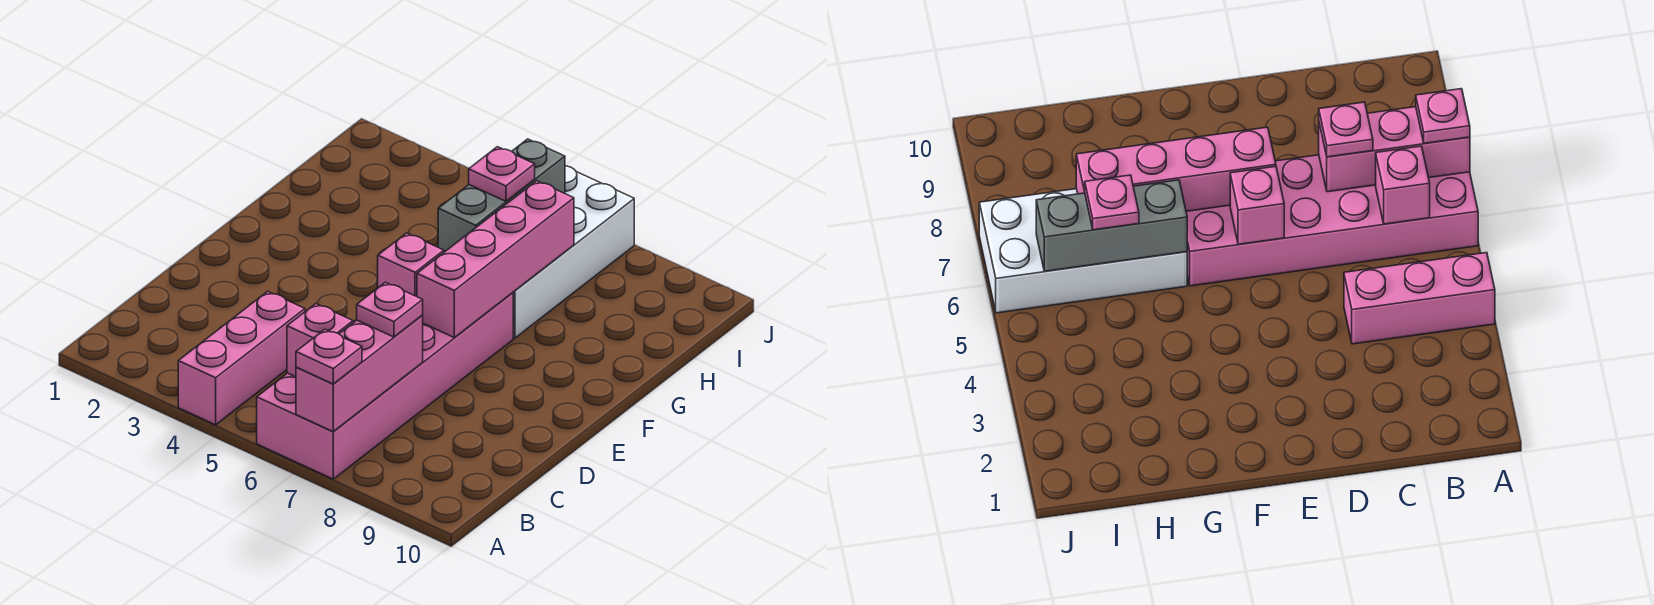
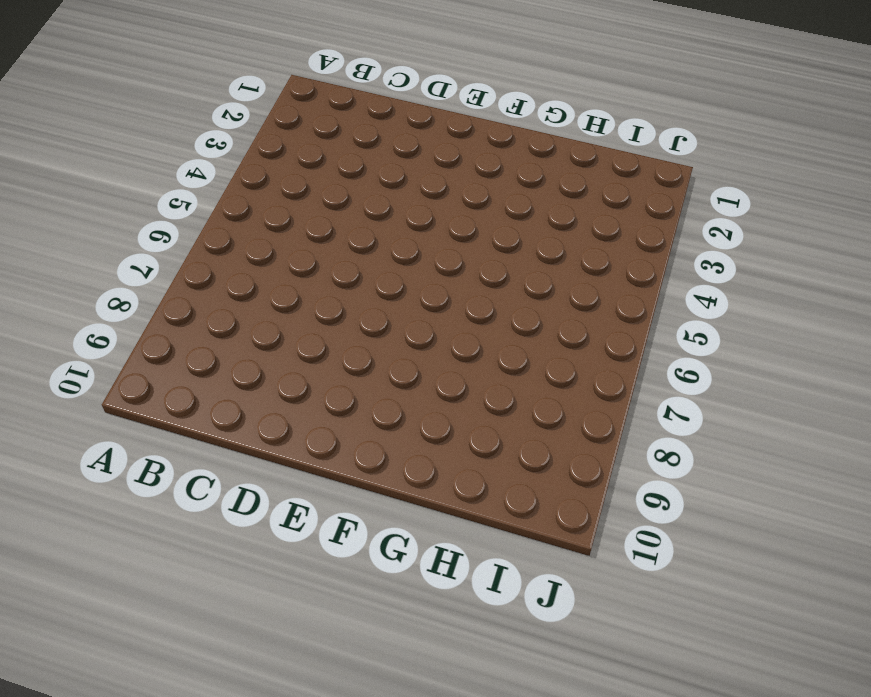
none -> pink 1x3 brick [178,291,305,425]
none -> pink 2x6 brick [257,293,513,479]

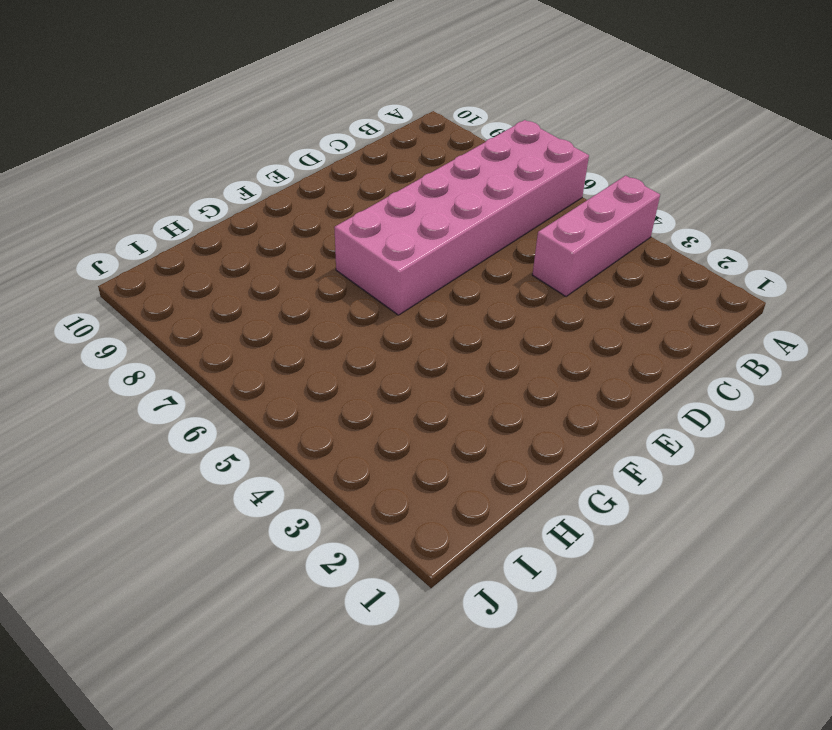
none -> white 2x4 brick [513,166,634,338]
none -> pink 1x3 brick [296,316,423,431]

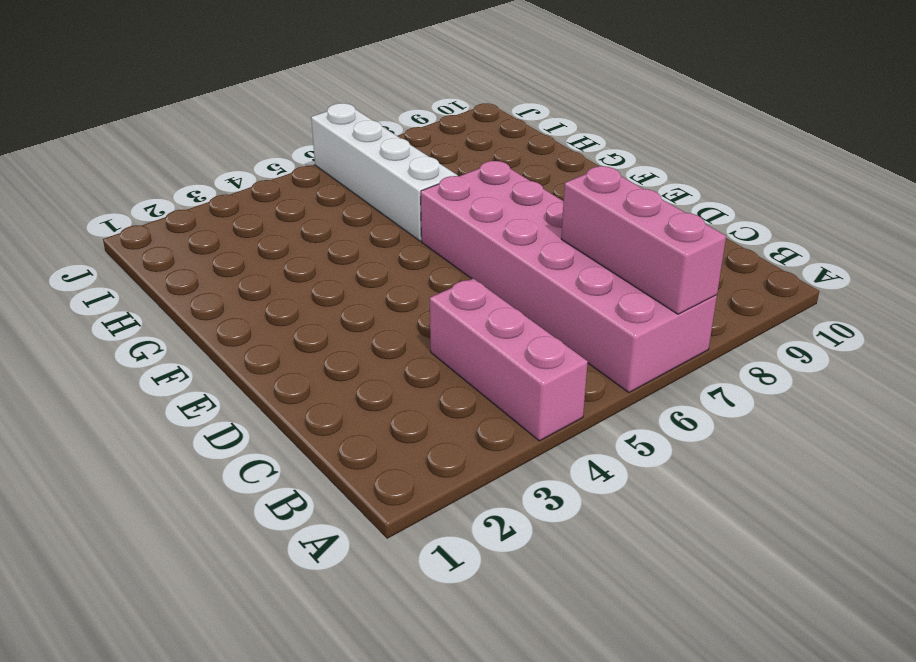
white 1x4 brick [311,103,458,241] -> white 2x4 brick [513,166,634,338]
none -> pink 1x1 brick [287,304,353,377]
none -> pink 1x1 brick [378,233,444,297]

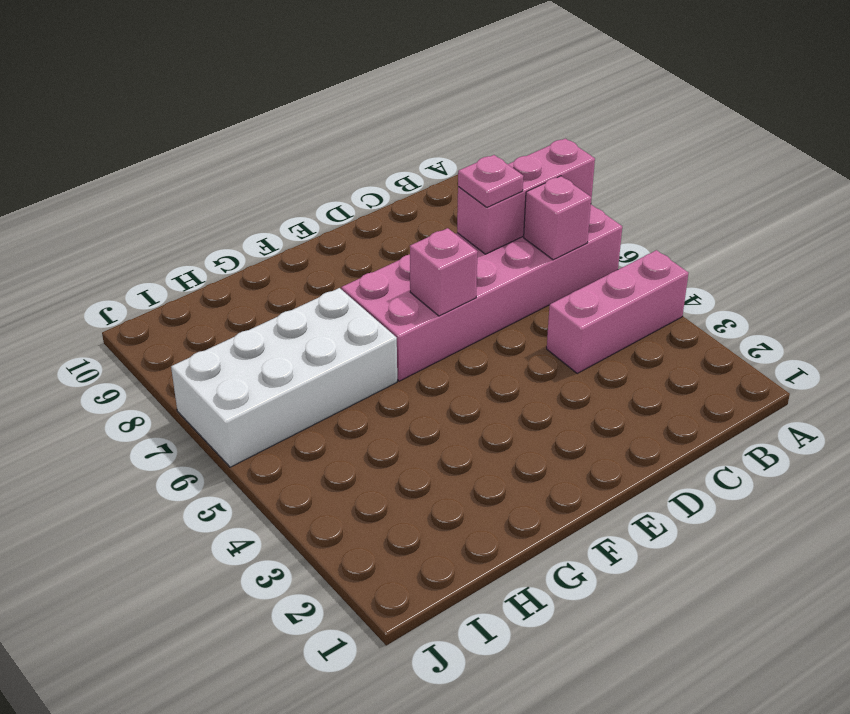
none -> pink 1x4 brick [417,181,574,337]
none -> grey 1x3 brick [438,139,565,252]

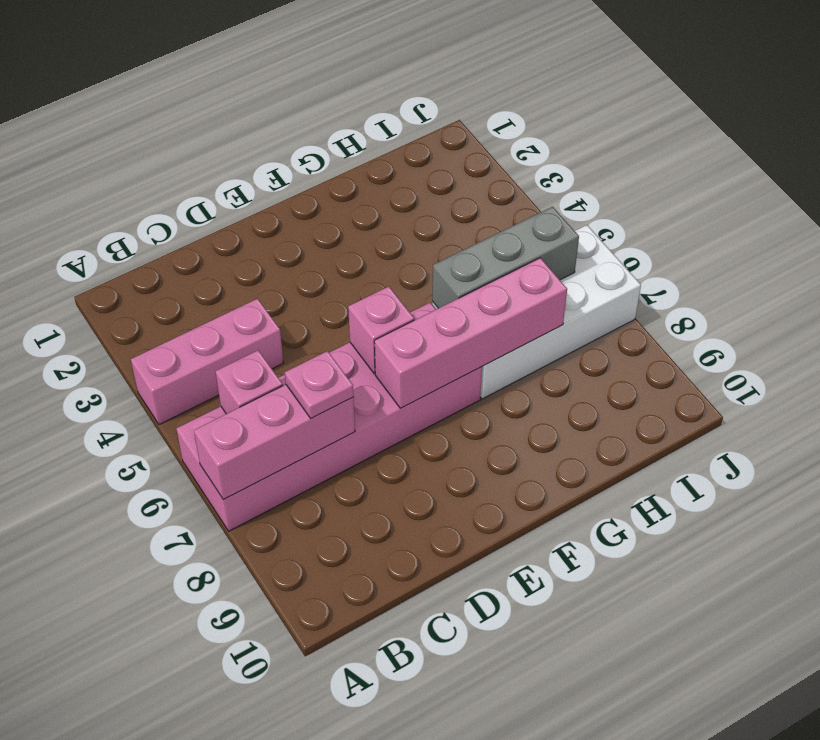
none -> pink 1x1 plate [296,329,362,384]
none -> pink 1x1 plate [469,147,535,201]

